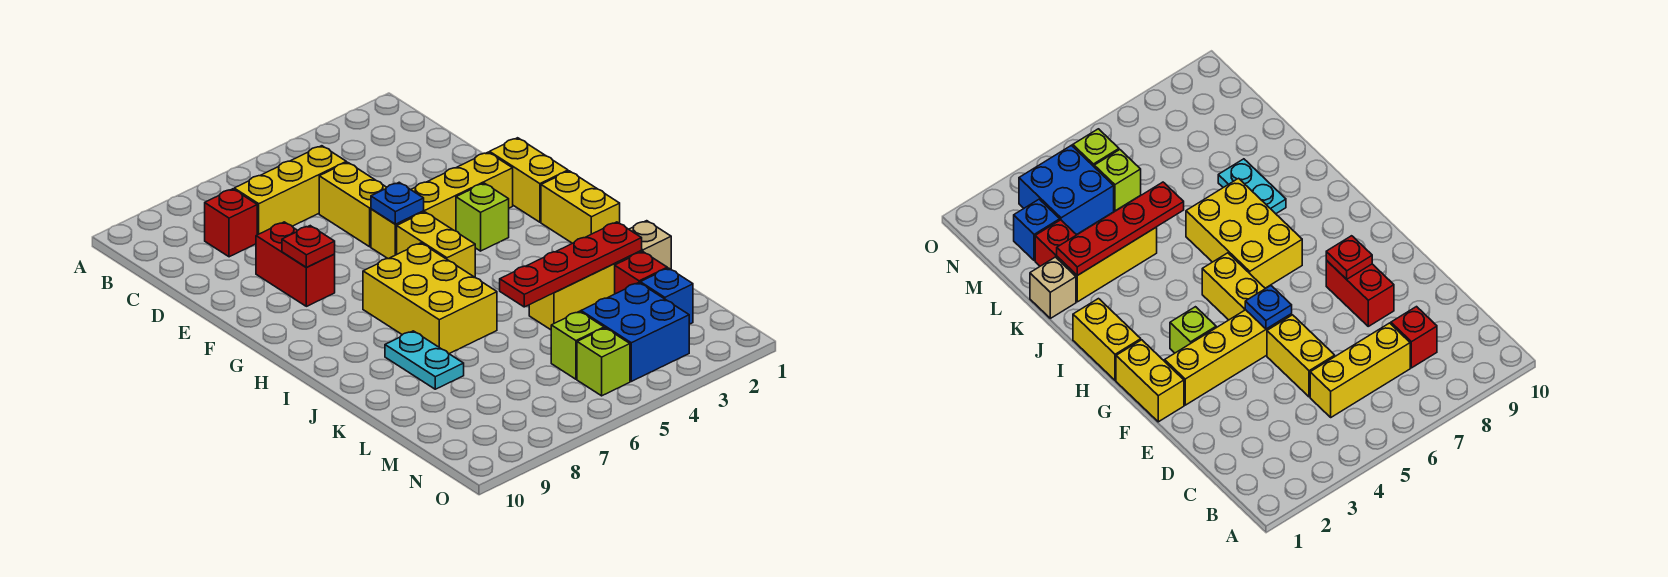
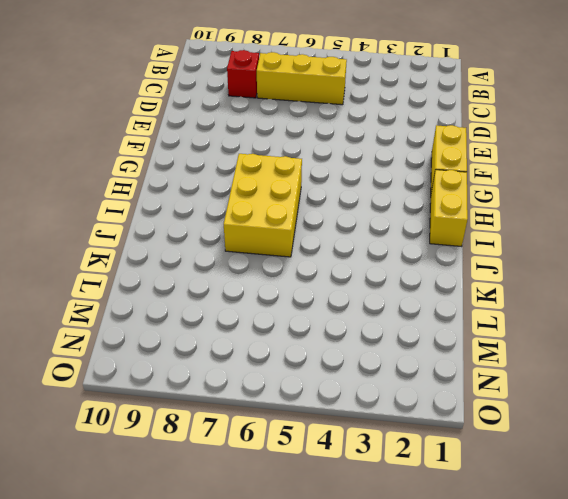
none -> yellow 1x2 brick [319,162,387,247]
none -> red 1x2 brick [256,222,335,306]
none -> yellow 1x4 brick [371,152,513,259]

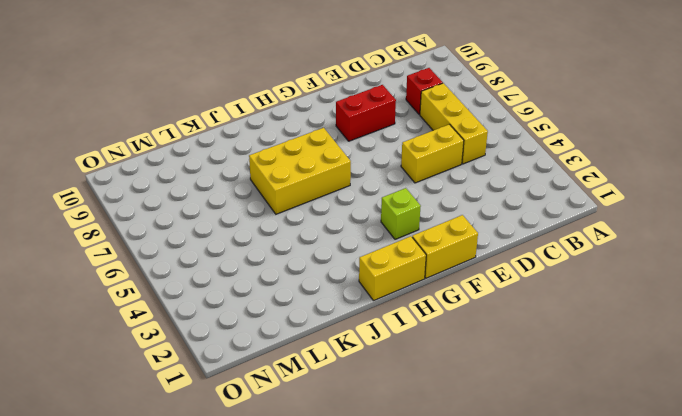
none -> yellow 1x4 brick [371,152,513,259]
none -> yellow 1x2 brick [397,212,475,277]
none -> cyan 1x2 plate [385,331,464,389]

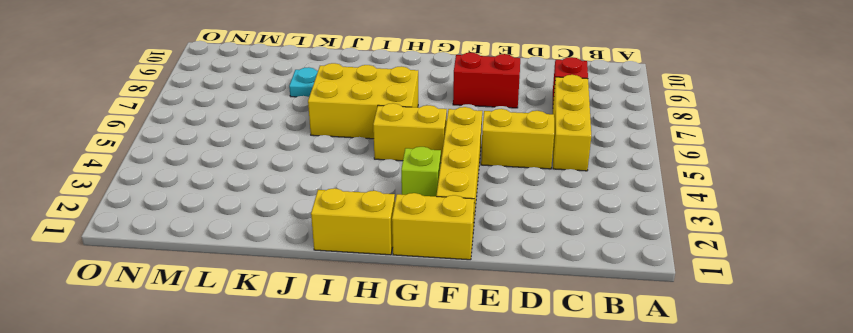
none -> tan 1x1 brick [629,221,671,269]
none -> yellow 1x3 brick [529,251,642,330]
none -> red 1x1 brick [615,252,667,294]

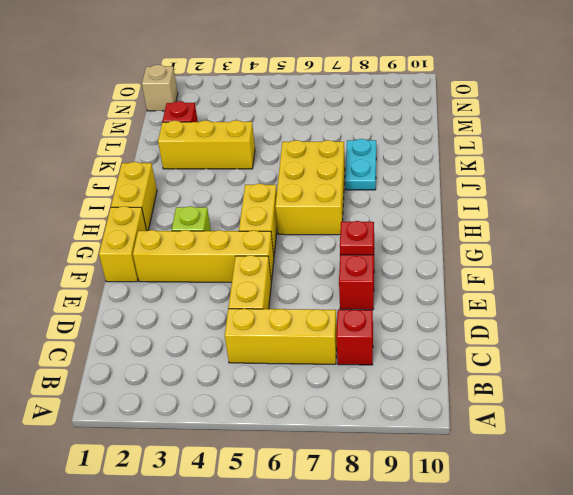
tan 1x1 brick [142,65,178,111] -> tan 1x1 brick moved to [629,221,671,269]
none -> blue 1x1 brick [640,268,693,324]
none -> blue 2x2 brick [581,283,689,381]
none -> lime 1x1 brick [551,311,604,379]

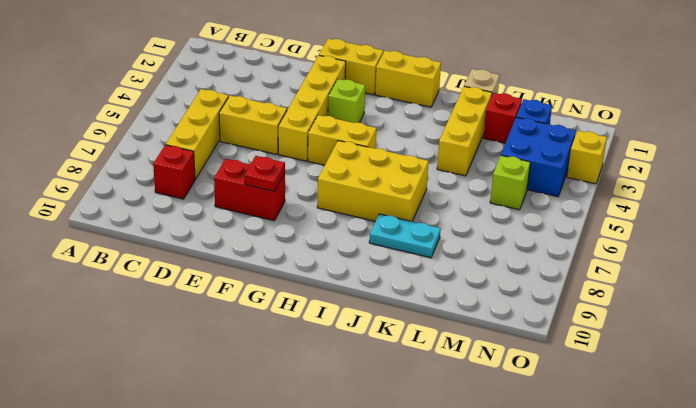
yellow 1x1 brick [567,131,607,184] -> none
none -> lime 1x1 brick [577,328,630,396]
none -> blue 1x1 plate [371,182,424,224]
none -> red 1x4 plate [500,222,642,307]

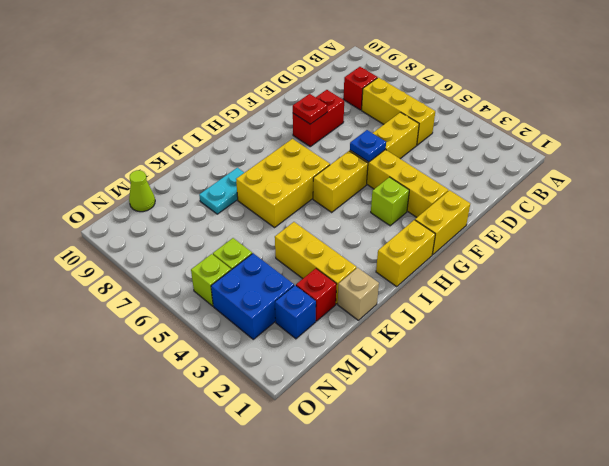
lime 1x1 cone [129,170,155,212] -> none
none -> red 1x4 plate [500,222,642,307]

